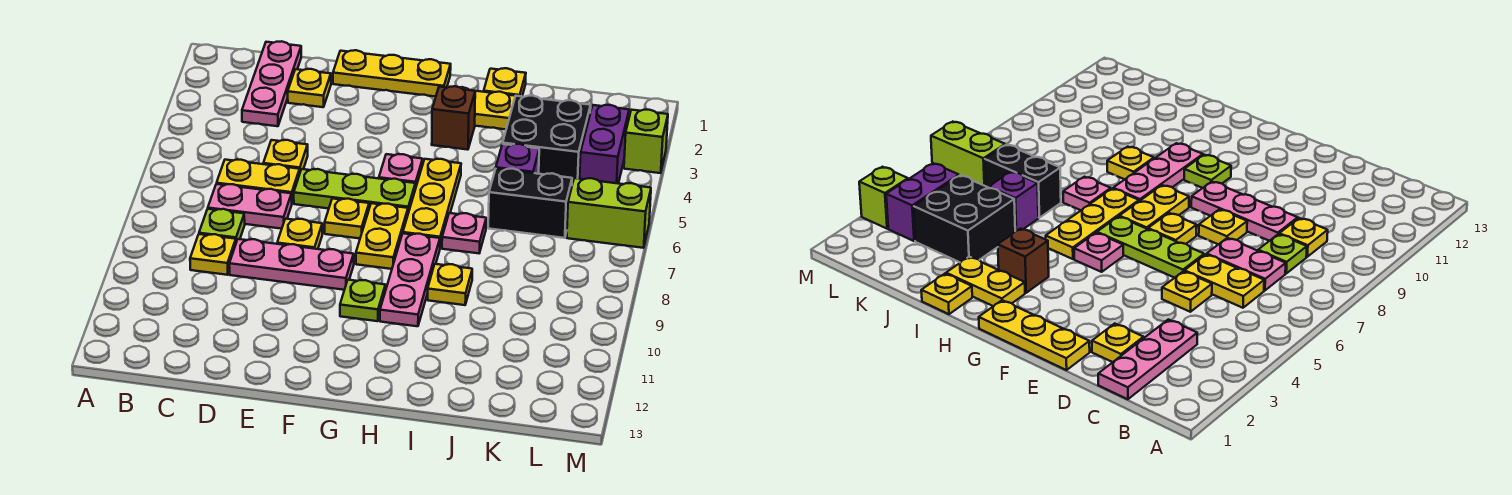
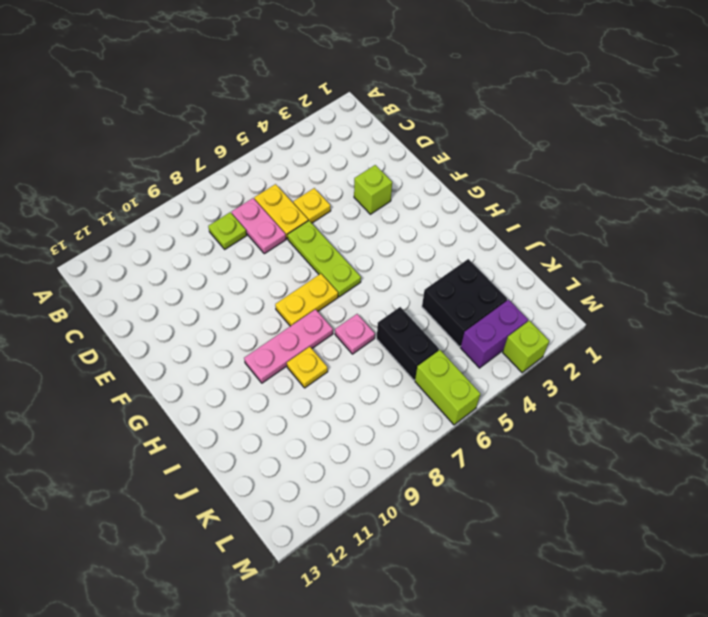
lime 1x1 brick [354,165,392,214] -> none
none -> pink 1x3 plate [242,41,301,126]
none -> yellow 1x1 plate [190,234,236,275]
none -> yellow 1x1 plate [288,69,331,107]

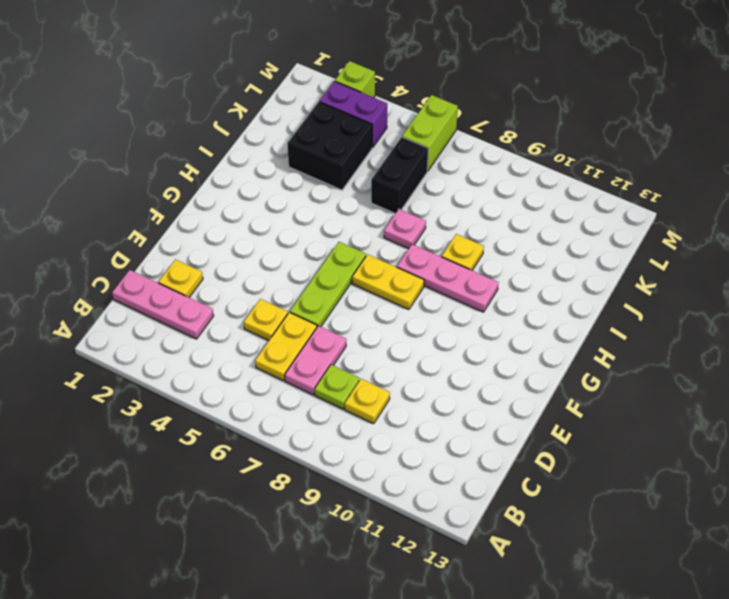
none -> pink 1x3 plate [229,239,354,290]
none -> yellow 1x3 plate [333,50,451,97]
none -> yellow 1x1 plate [277,219,322,249]

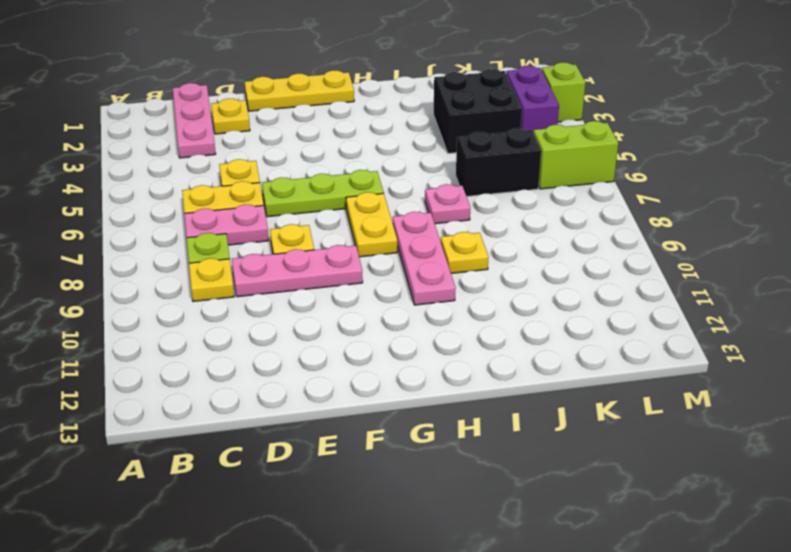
none -> yellow 1x1 plate [325,198,369,238]
none -> pink 1x1 plate [379,154,423,189]
none -> lime 1x1 plate [340,280,385,321]

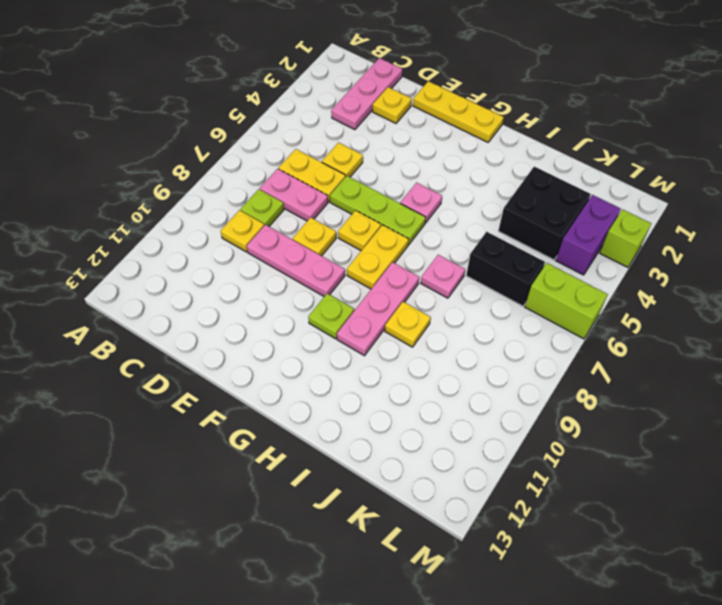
none -> yellow 1x2 plate [460,87,515,129]
none -> brown 1x1 brick [432,86,475,150]
none -> yellow 1x3 plate [403,159,461,247]

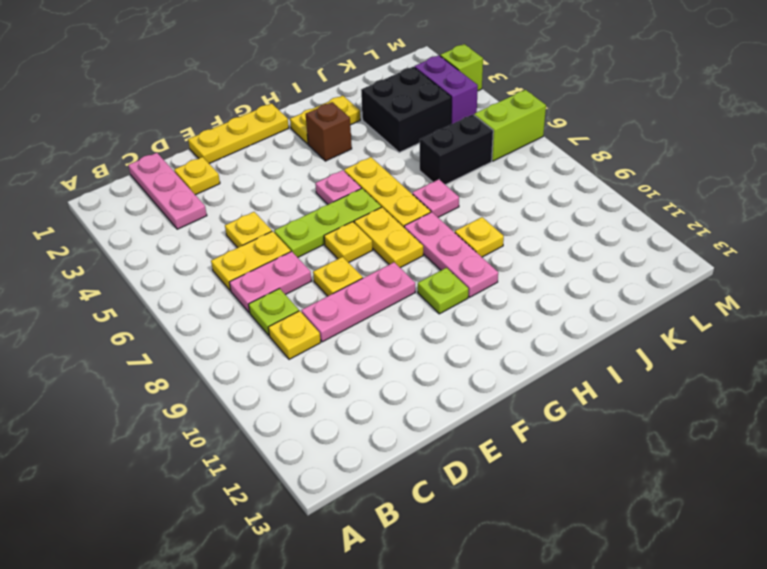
none -> yellow 1x1 plate [484,68,526,96]
none -> purple 1x1 brick [496,144,539,174]

